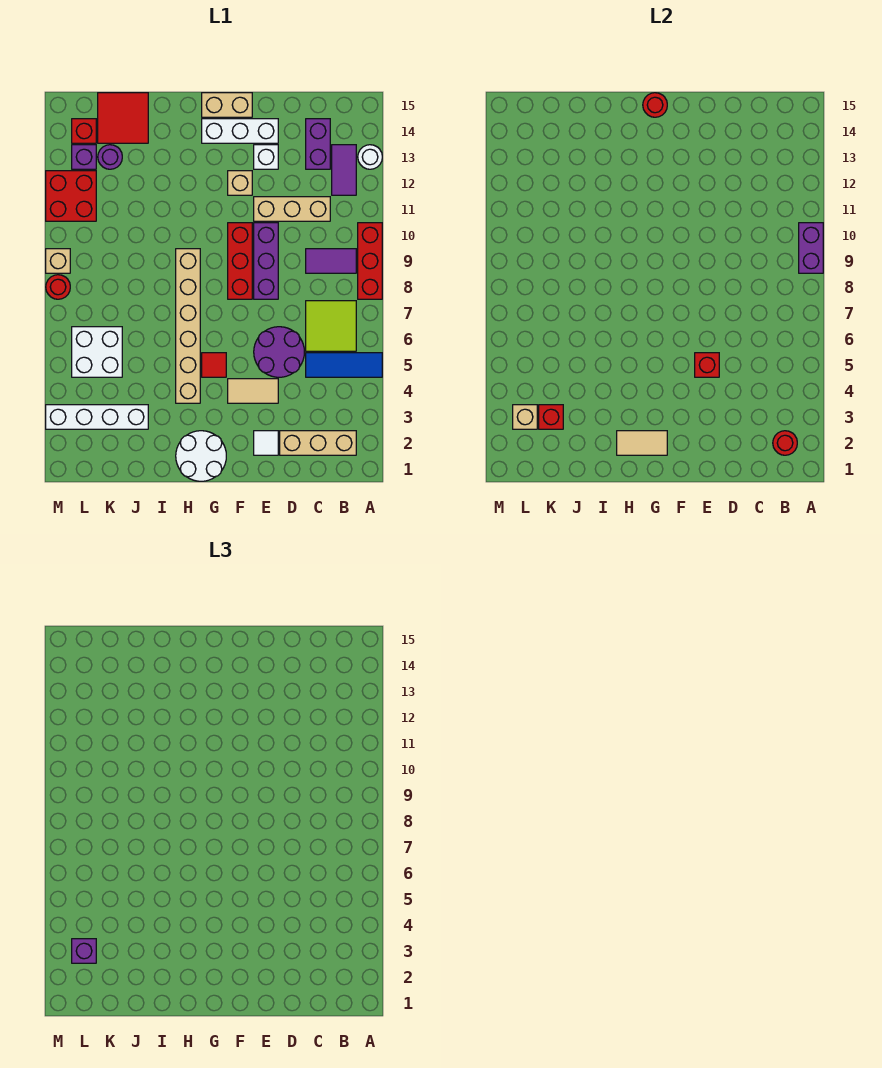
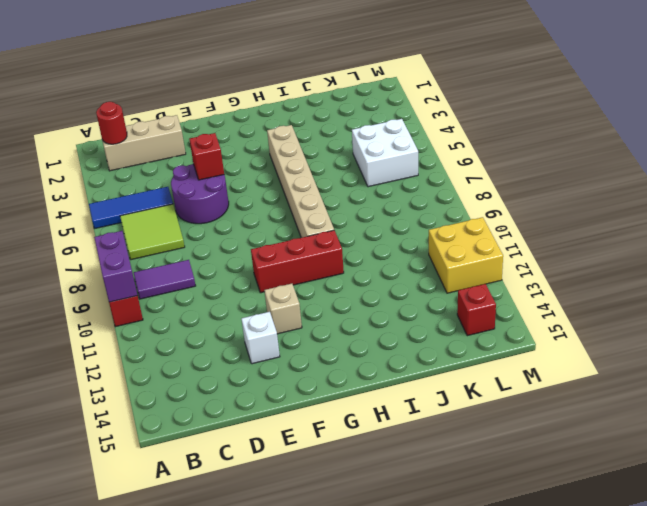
red 1x3 brick [251,230,344,293] -> red 1x3 brick turned to [228,223,252,299]
yellow 2x2 brick [429,217,503,293] -> red 2x2 brick [46,171,96,221]
none -> white 1x1 round brick [358,145,382,169]
none -> purple 1x2 tile [332,145,356,195]
none -> tan 1x3 brick [254,197,330,221]
none -> purple 1x2 brick [306,119,330,169]

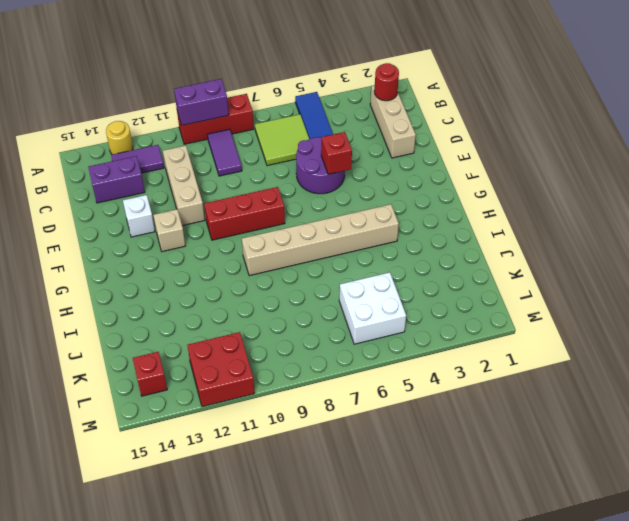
yellow 1x1 round brick [106,121,133,155] -> white 1x1 round brick [358,145,382,169]
none -> white 1x1 tile [254,431,278,455]
none -> tan 1x2 tile [228,379,278,403]
none -> purple 1x3 brick [254,223,278,299]
none -> white 1x3 brick [202,119,278,143]

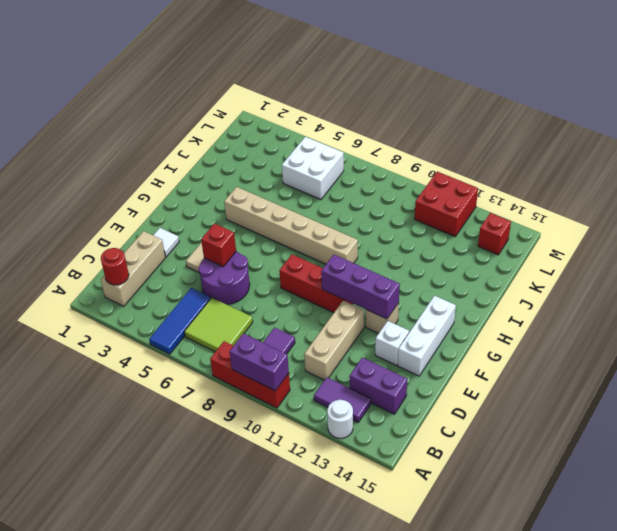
purple 1x3 brick [321,255,400,319] -> purple 1x3 brick moved to [254,223,278,299]
none -> tan 1x2 brick [202,93,252,117]
none -> white 2x2 round brick [176,431,226,481]
none -> red 1x1 tile [202,353,226,377]
none -> white 1x4 brick [46,405,148,429]

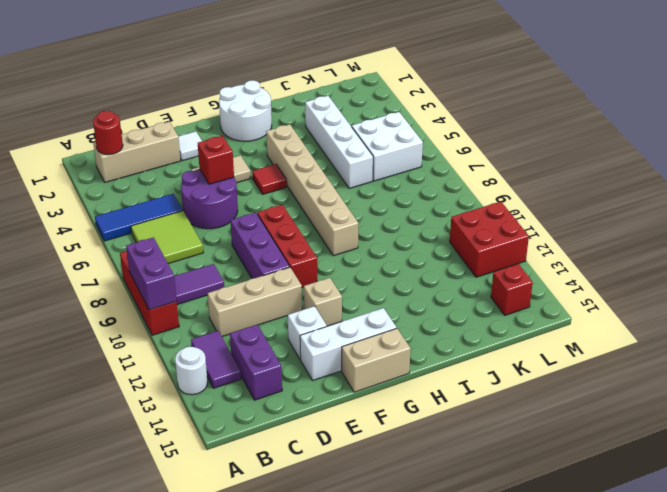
white 1x4 brick [305,96,373,188] -> white 1x4 brick turned to [46,405,148,429]
none -> red 2x2 tile [98,93,148,143]
none -> purple 1x1 round brick [98,145,122,169]
none -> purple 1x1 brick [72,145,96,169]
none -> red 1x1 round brick [46,275,70,299]

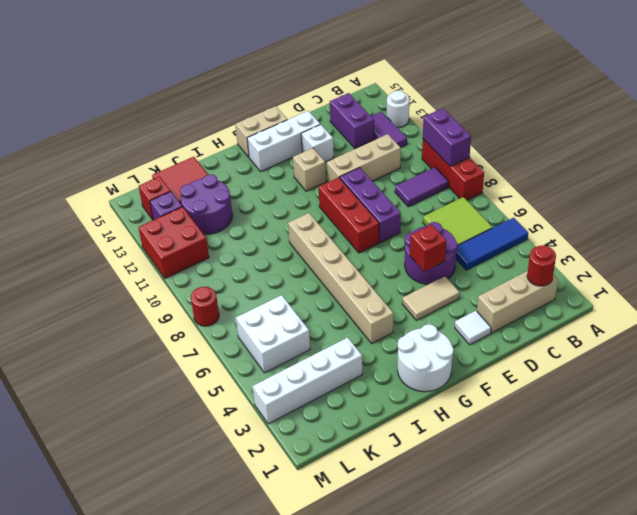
purple 2x2 round brick [180,174,232,234] -> purple 1x1 round brick [98,145,122,169]
none -> red 1x1 tile [202,353,226,377]
none -> tan 1x1 brick [46,249,70,273]
none -> tan 1x2 tile [617,431,667,455]
none -> red 1x1 round brick [643,93,667,117]

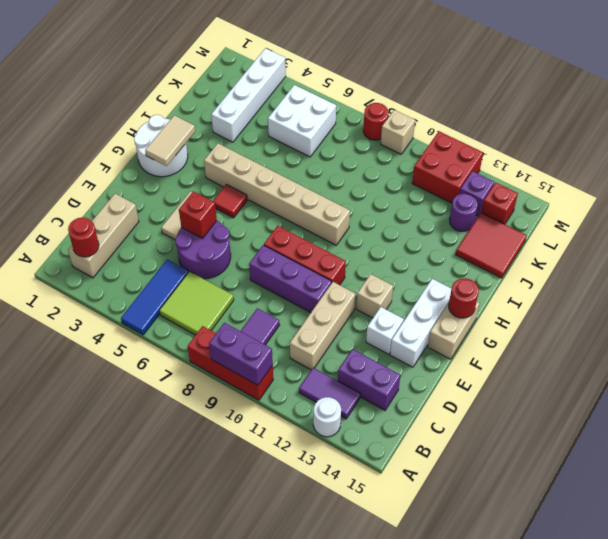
none -> white 1x1 tile [254,431,278,455]
none -> red 1x1 brick [539,405,563,429]
none -> tan 1x1 brick [513,405,537,429]
none -> purple 1x1 brick [72,939,96,963]

